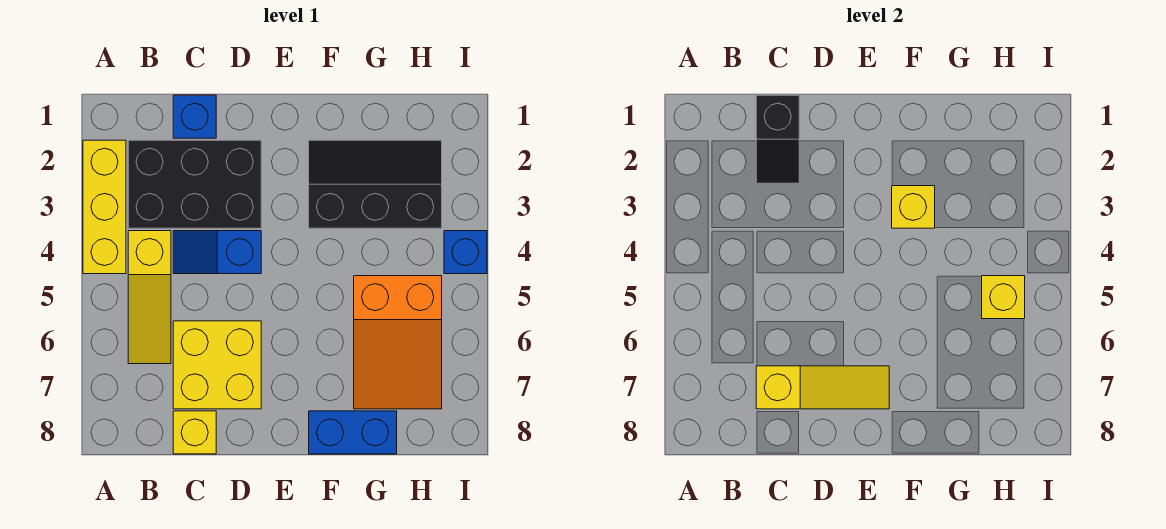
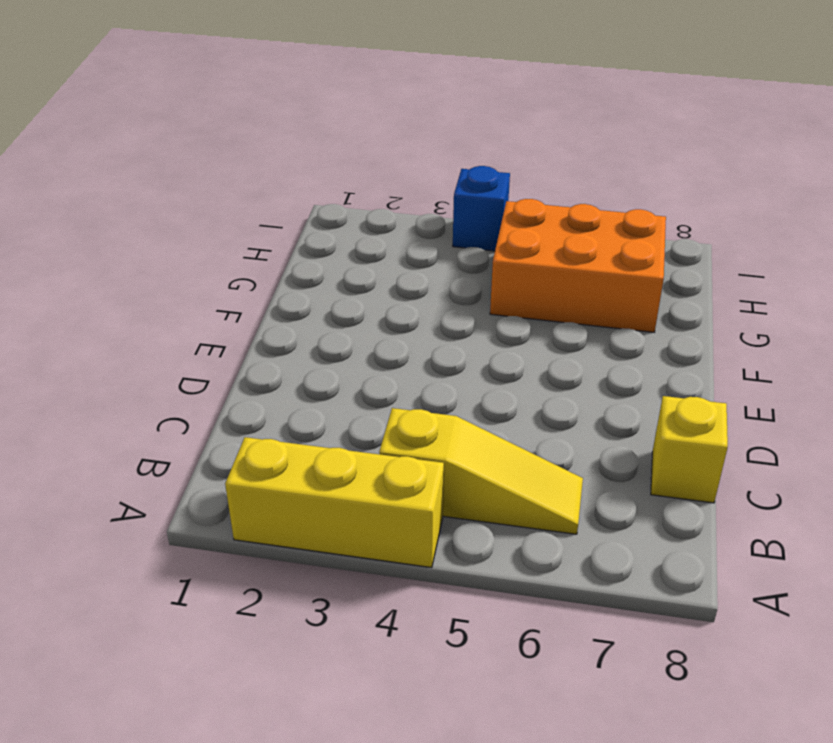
orange 2x3 brick [490,199,666,332] -> orange 2x3 slope [354,276,442,409]
none -> black 2x3 brick [128,140,261,228]
none -> blue 1x1 brick [173,95,216,138]
none -> blue 1x2 slope [173,231,261,274]

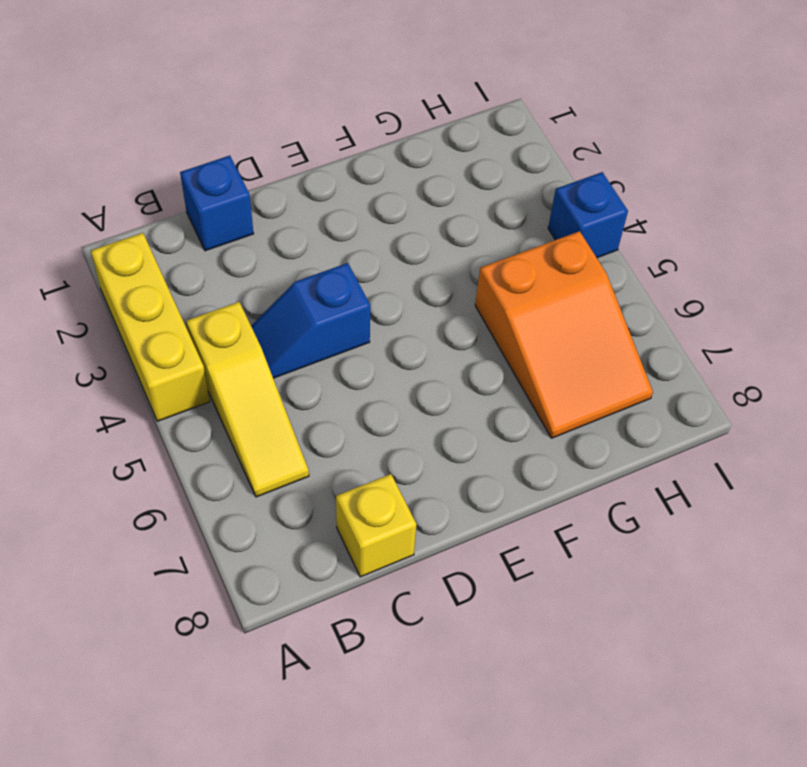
none -> black 2x3 brick [128,140,261,228]
none -> yellow 2x2 brick [173,321,261,409]
none -> black 2x3 slope [309,140,442,228]

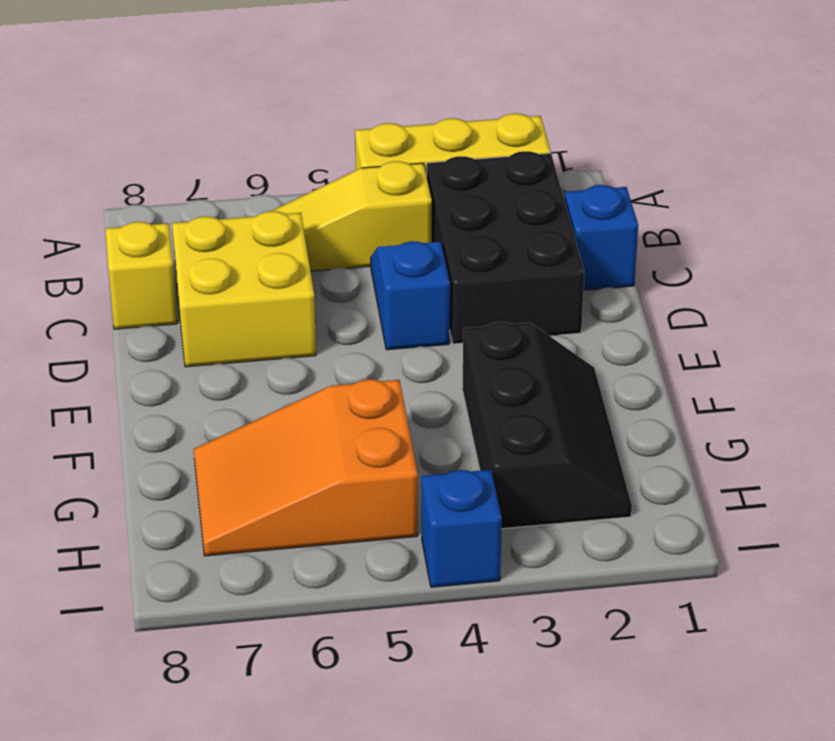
none -> blue 1x2 brick [309,411,397,454]
none -> black 1x2 slope [756,95,799,183]
none -> yellow 1x3 slope [756,366,889,409]

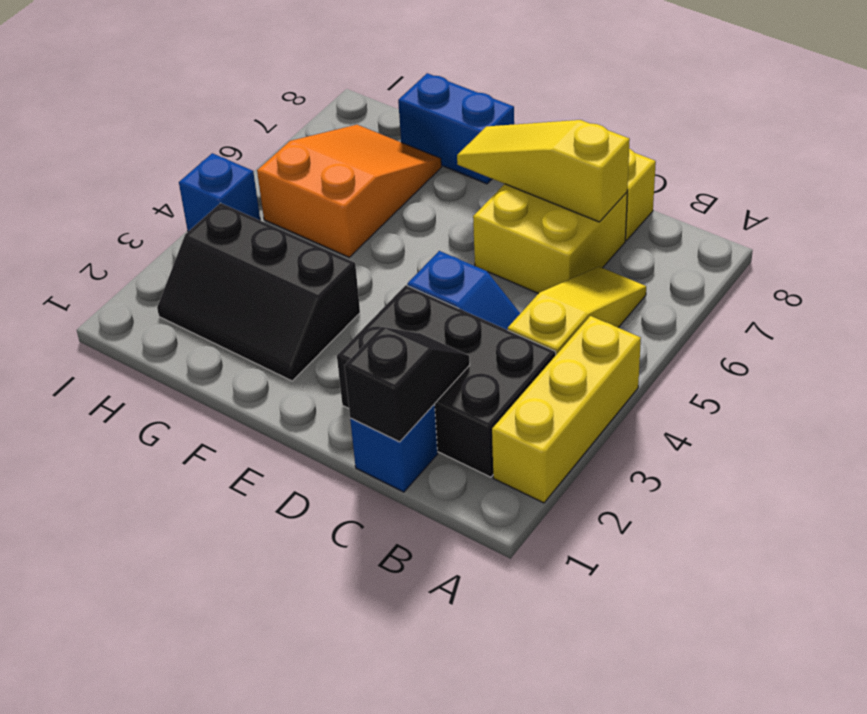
none -> yellow 1x1 brick [892,186,935,228]
none -> yellow 1x1 brick [982,276,1025,319]

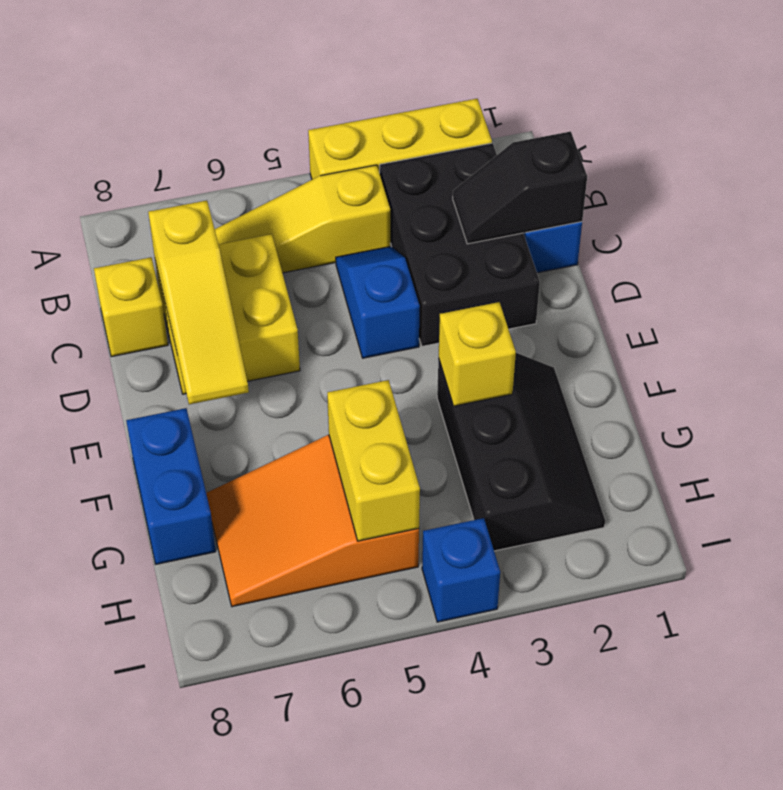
yellow 1x2 brick [327,380,420,541] -> yellow 1x1 brick [982,276,1025,319]

